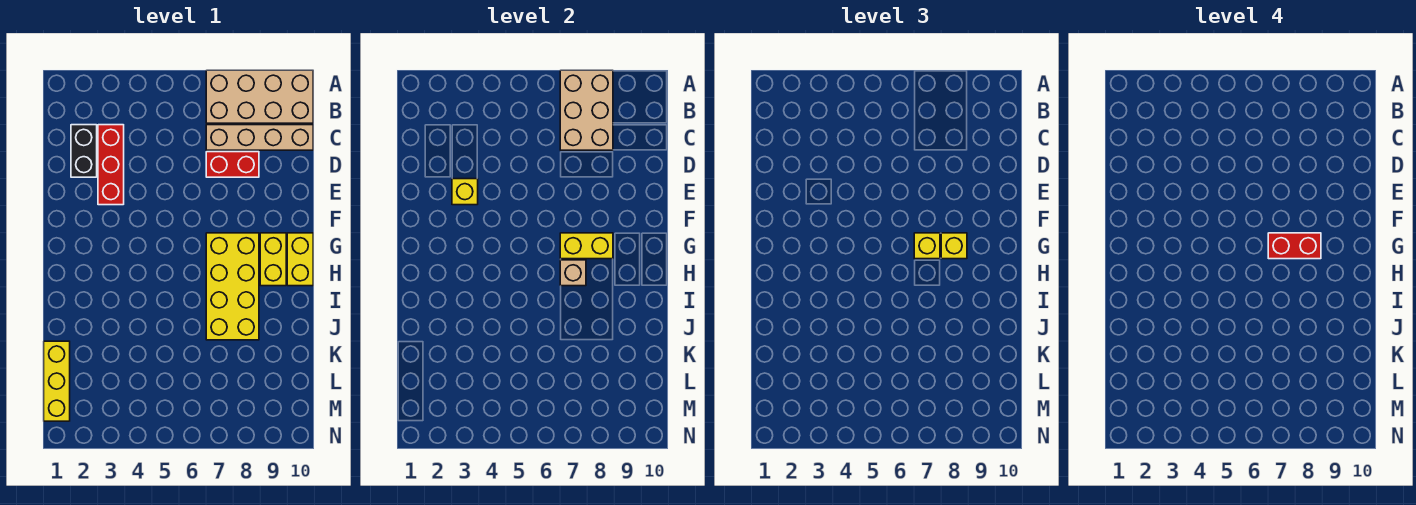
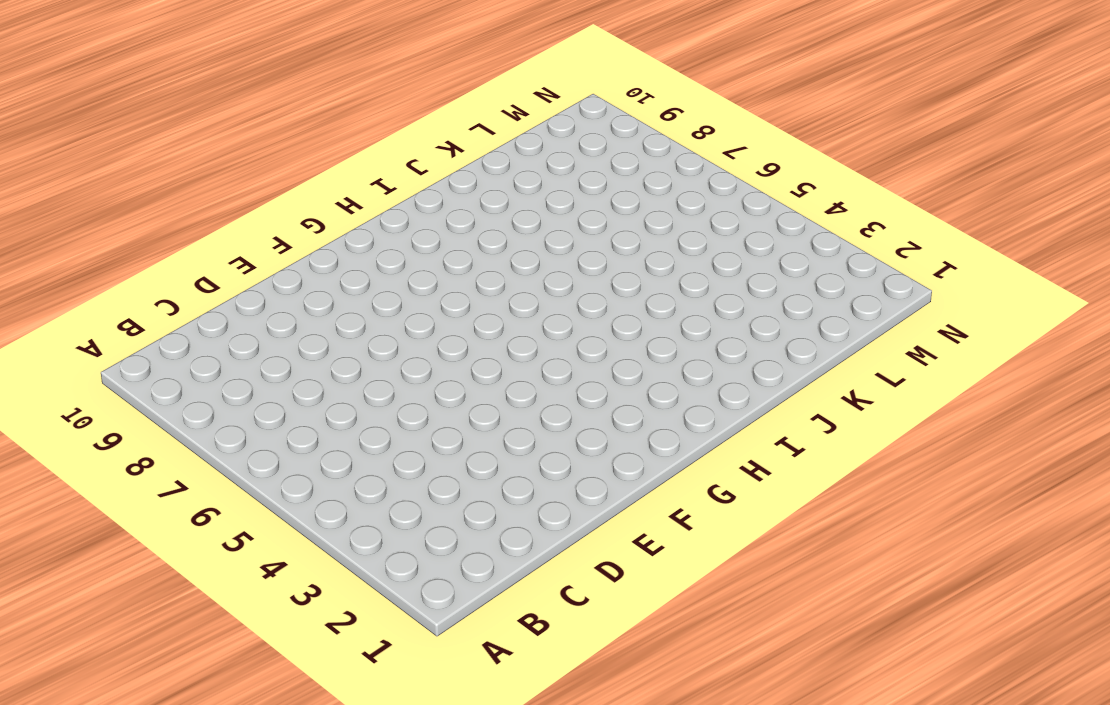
none -> tan 2x4 brick [206,70,313,123]
none -> black 1x2 brick [71,125,97,177]
none -> red 1x3 brick [98,125,124,205]

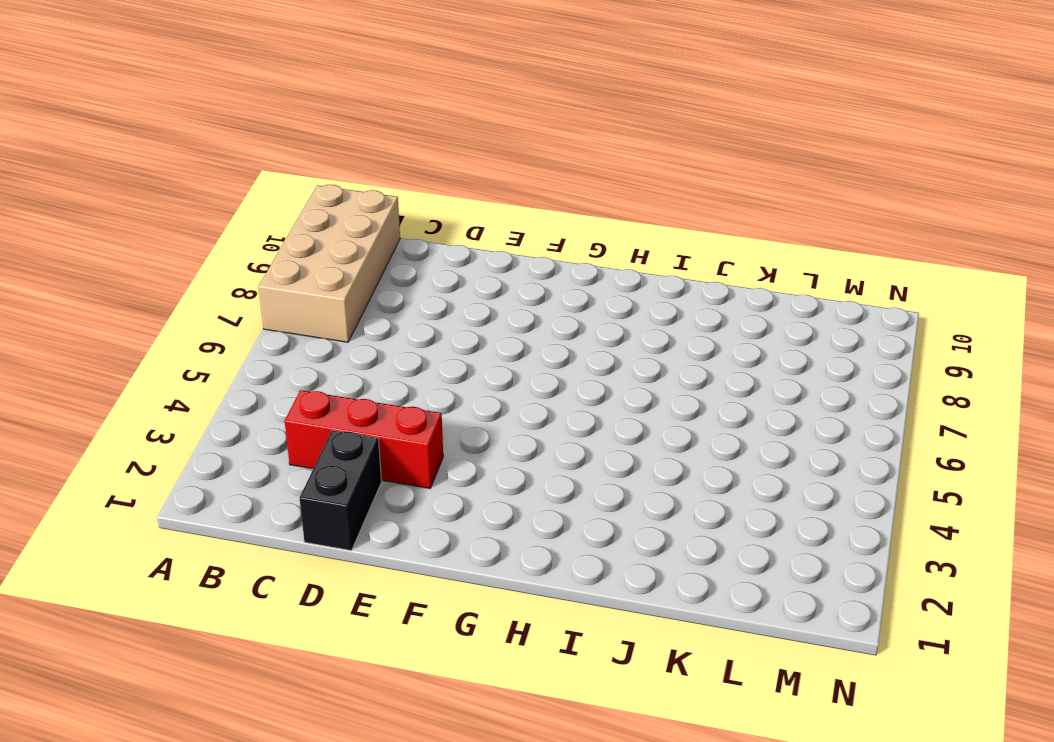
black 1x2 brick [299,430,382,551] -> black 1x2 brick turned to [71,125,97,177]
none -> tan 1x4 brick [206,125,313,150]
none -> red 1x2 brick [206,152,259,177]
none -> yellow 2x4 brick [206,233,259,340]

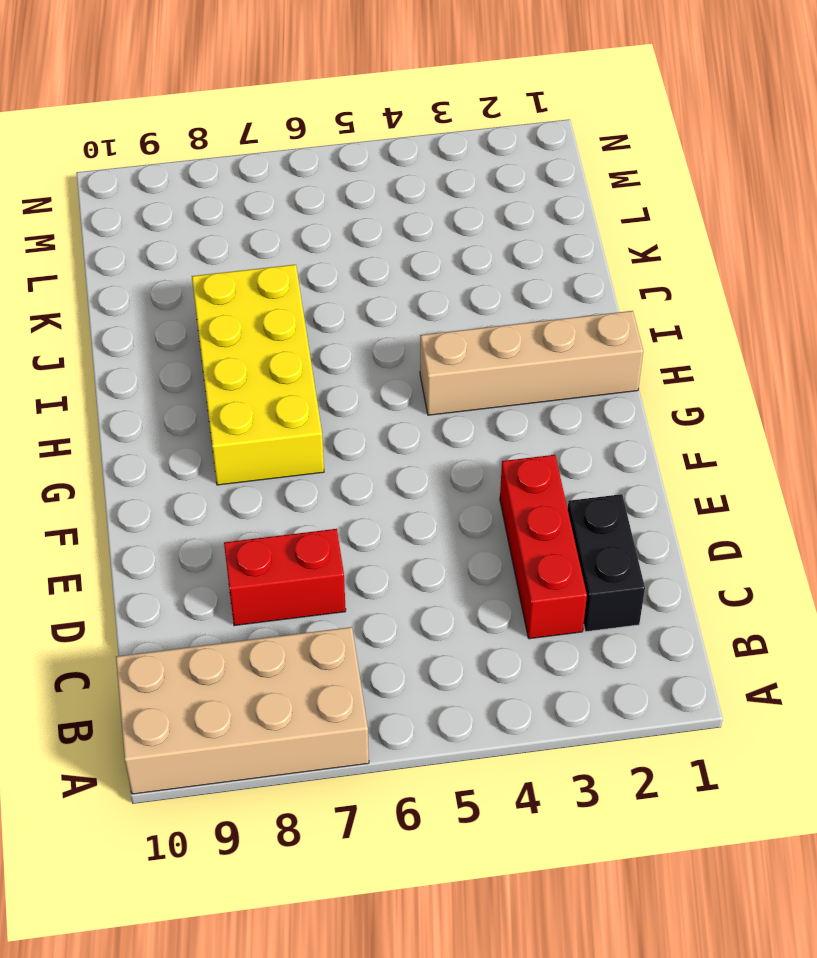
tan 1x4 brick [420,311,643,415] -> tan 1x4 brick moved to [206,125,313,150]
none -> yellow 1x2 brick [260,233,286,286]
none -> yellow 1x2 brick [287,233,313,286]
none -> yellow 1x3 brick [44,341,70,421]

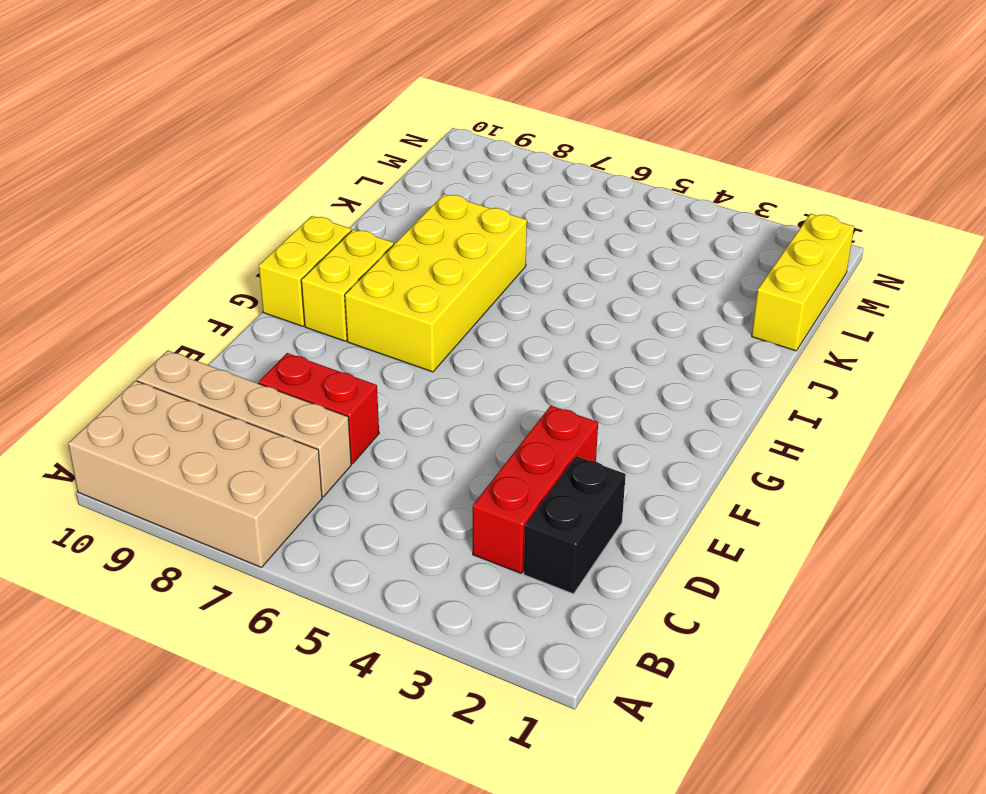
none -> tan 2x3 brick [560,70,613,150]
none -> yellow 1x1 brick [452,179,478,205]
none -> yellow 1x2 brick [560,233,613,259]

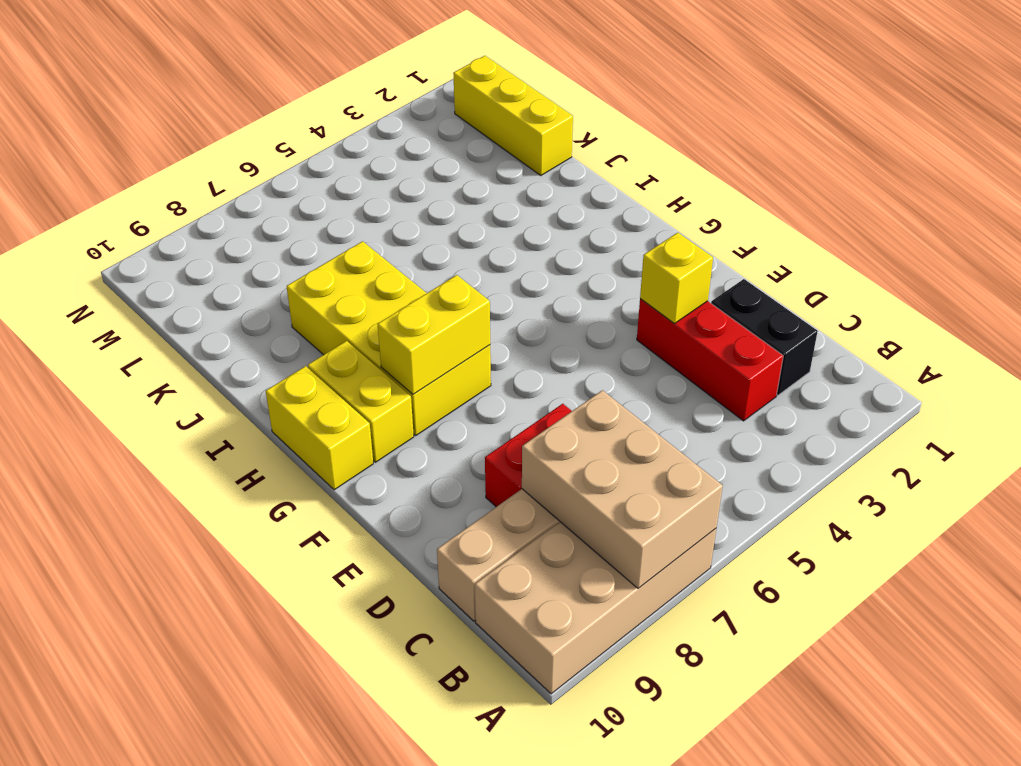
none -> tan 1x1 brick [560,260,586,286]
none -> yellow 1x1 brick [914,233,940,259]
none -> yellow 1x1 brick [941,233,967,259]

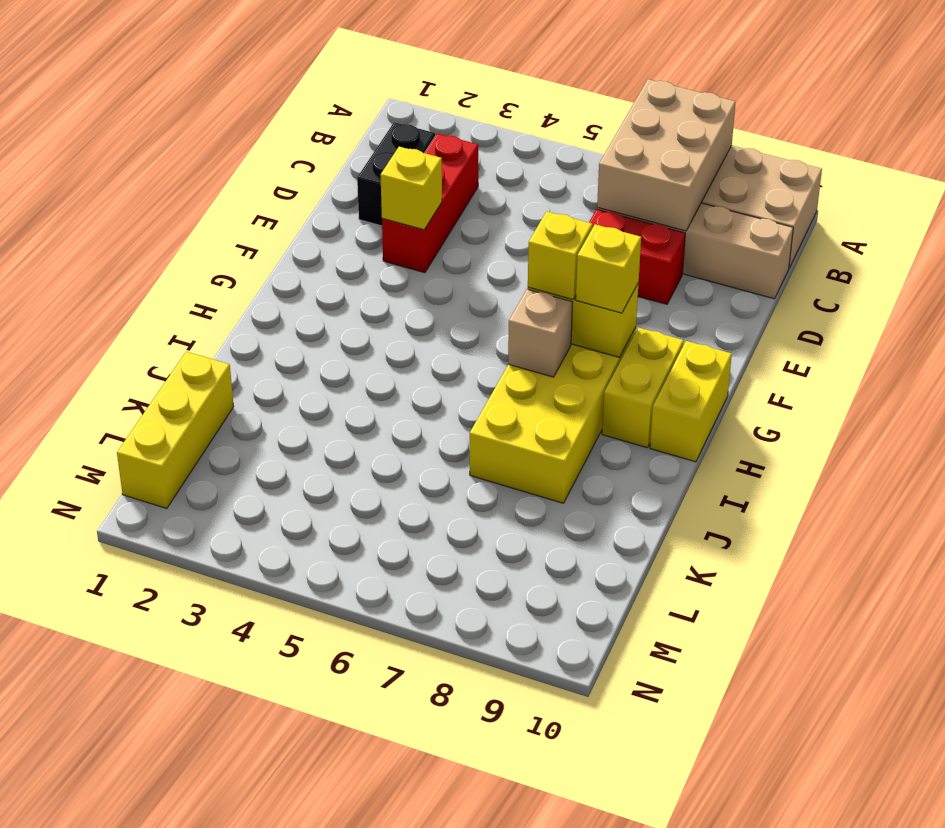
none -> red 1x2 brick [1268,233,1321,259]

